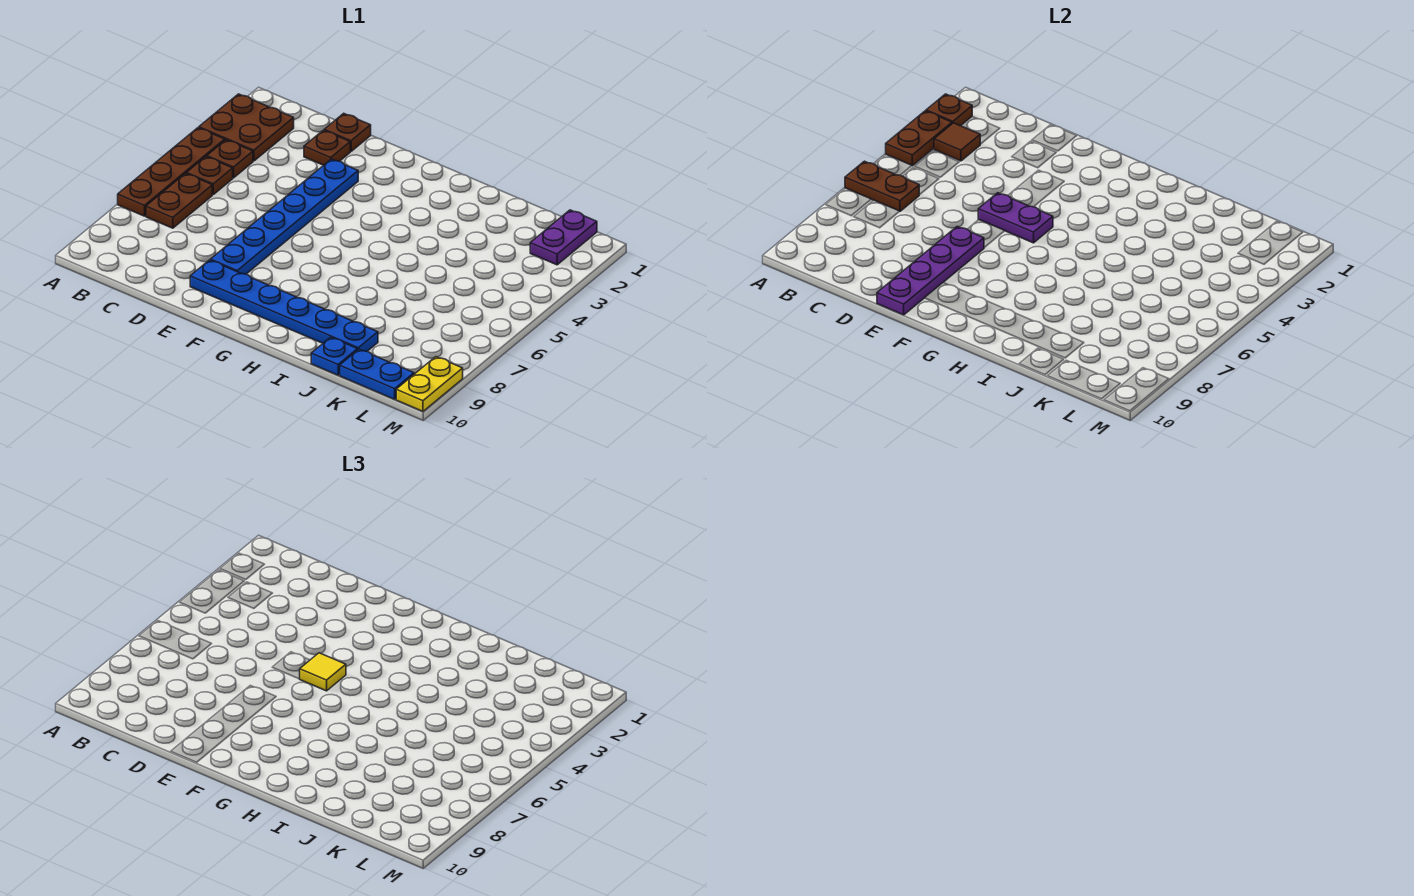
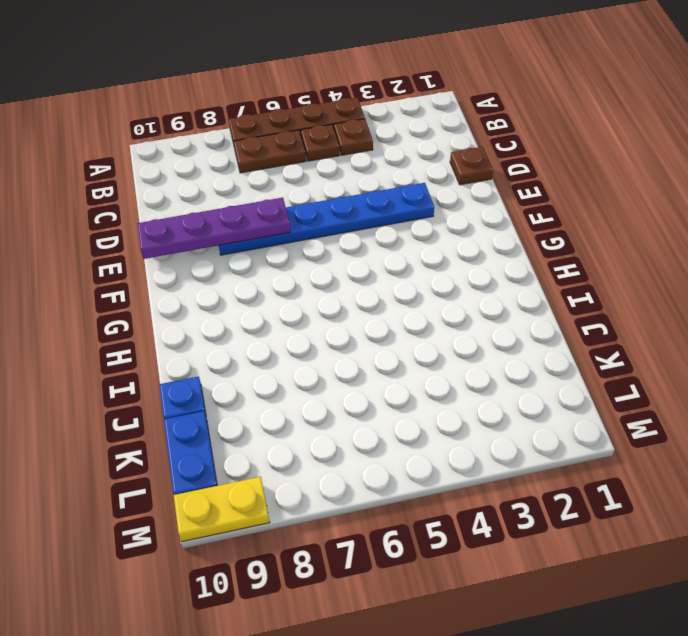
none -> brown 2x2 plate [199,94,294,161]
none -> brown 1x1 plate [304,130,350,165]
none -> blue 1x6 plate [190,260,378,351]

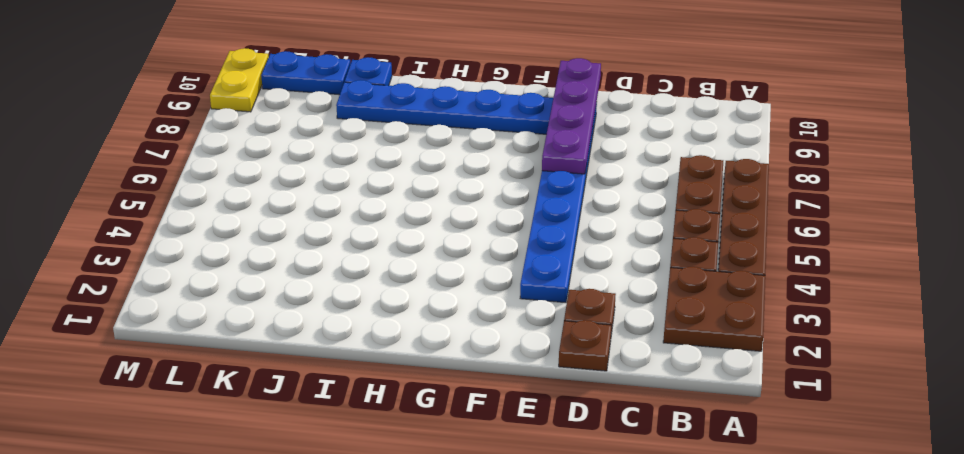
none -> purple 1x2 plate [530,210,597,265]
none -> brown 1x1 plate [926,94,972,126]
none -> brown 1x2 plate [886,111,952,166]

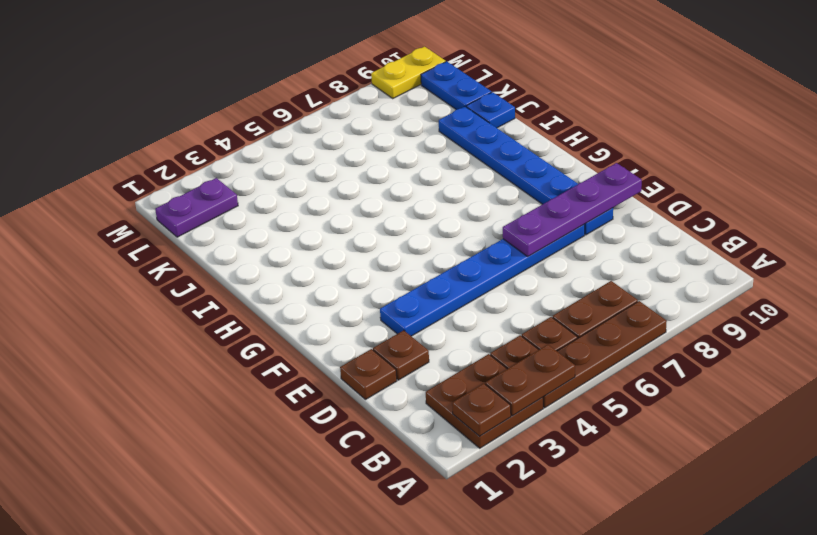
none -> brown 1x2 plate [845,161,919,211]
none -> brown 1x1 tile [934,123,980,161]
none -> purple 1x2 plate [978,193,1053,243]

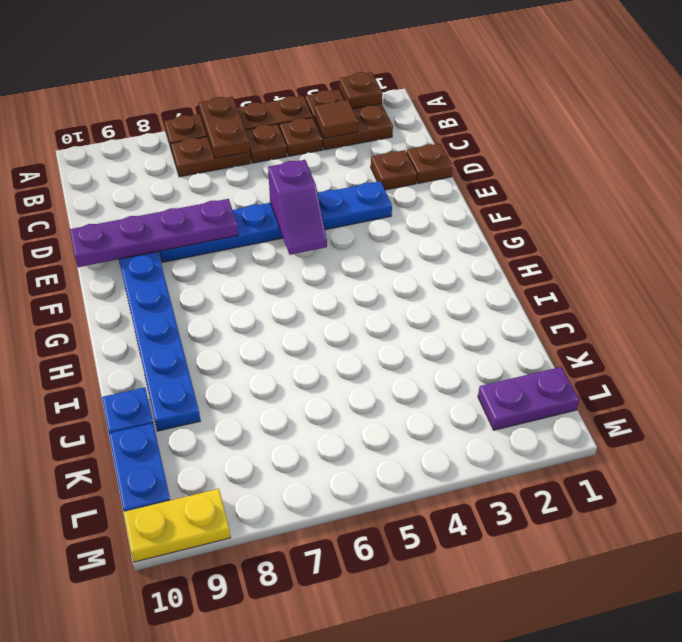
purple 1x2 slope [268,160,327,255] -> purple 1x2 plate [978,193,1053,243]
none -> brown 1x2 plate [886,111,952,166]
none -> yellow 1x1 tile [300,653,346,691]

